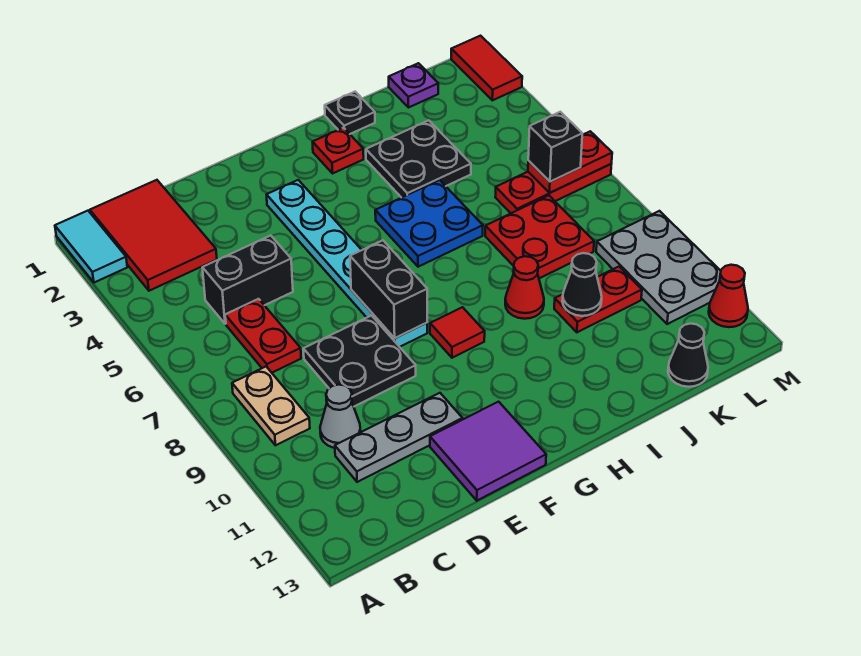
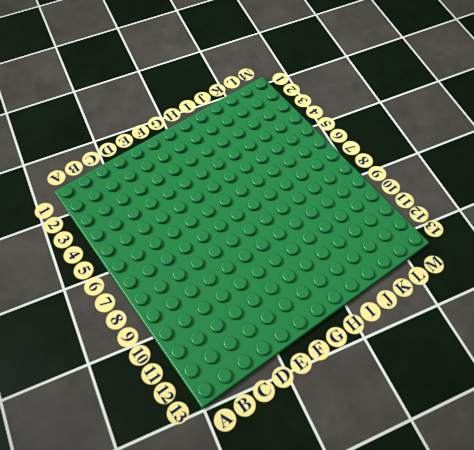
none -> cyan 1x2 tile [55,211,127,283]
none -> red 2x3 tile [90,180,217,291]
none -> tan 1x2 plate [232,367,310,445]

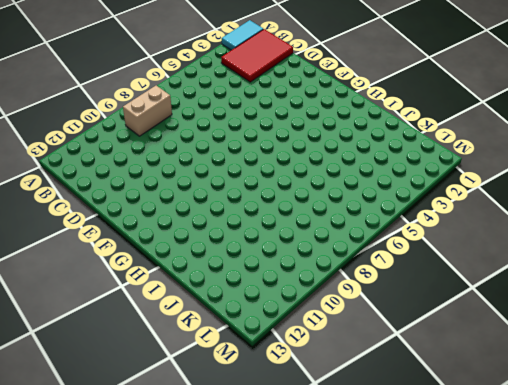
tan 1x2 brick [123,86,172,136] -> tan 1x2 plate [232,367,310,445]
none -> black 1x2 brick [202,236,293,324]
none -> red 1x2 plate [225,299,301,373]
none -> grey 1x1 cone [320,385,361,448]

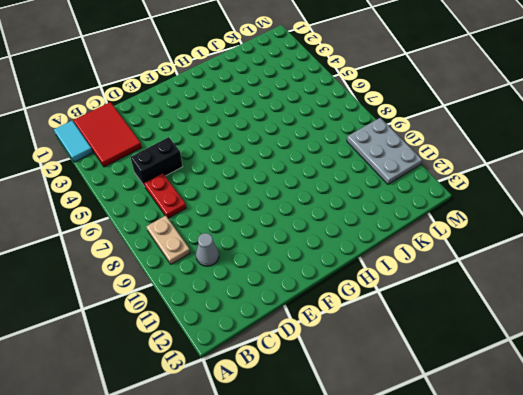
none -> grey 1x3 plate [335,393,463,482]
none -> black 2x2 plate [303,316,416,406]
none -> purple 2x2 tile [430,402,546,501]

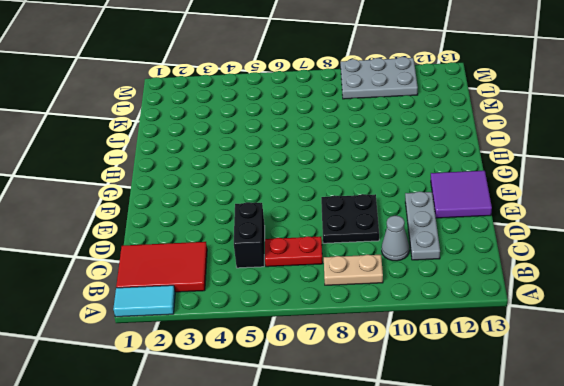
none -> cyan 1x6 plate [267,180,427,347]
none -> red 1x1 tile [430,307,485,358]
none -> red 1x1 plate [313,128,364,173]

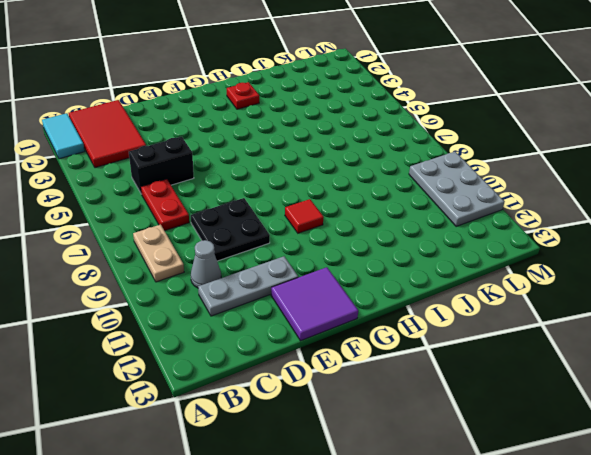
none -> cyan 1x6 plate [267,180,427,347]
none -> blue 2x2 plate [375,180,483,267]
none -> black 1x1 plate [325,92,375,134]

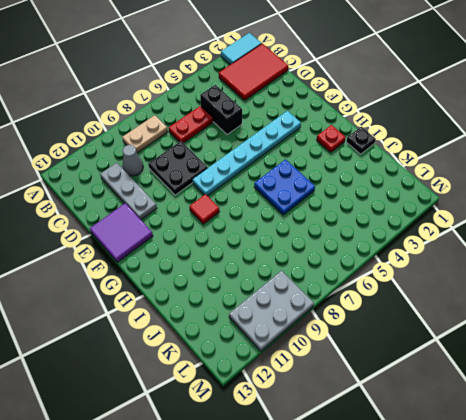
none -> black 2x2 plate [366,120,471,198]
none -> red 1x1 cone [505,256,544,319]
none -> red 2x2 plate [485,196,594,278]

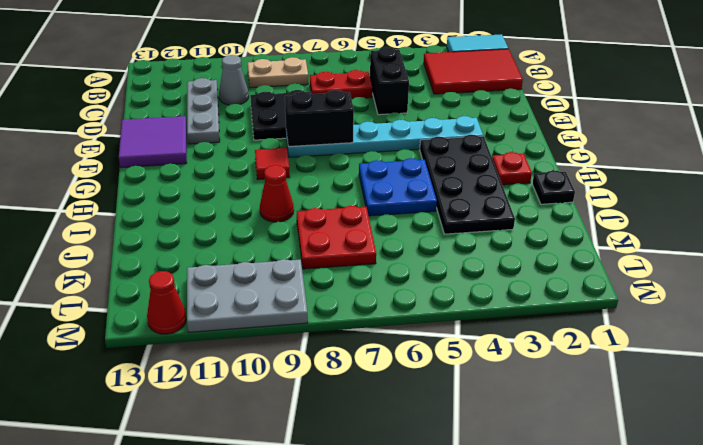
black 2x4 plate [420,135,515,234] -> black 2x2 plate [366,120,471,198]
none -> red 1x2 plate [554,267,642,332]
none -> purple 1x1 plate [389,63,438,108]
none -> red 1x3 plate [495,164,611,213]

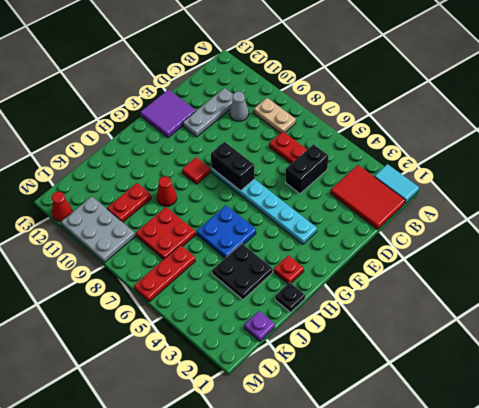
none -> black 2x2 plate [303,316,416,406]
none -> black 1x1 cone [668,324,708,387]
none -> red 1x2 tile [451,36,522,100]

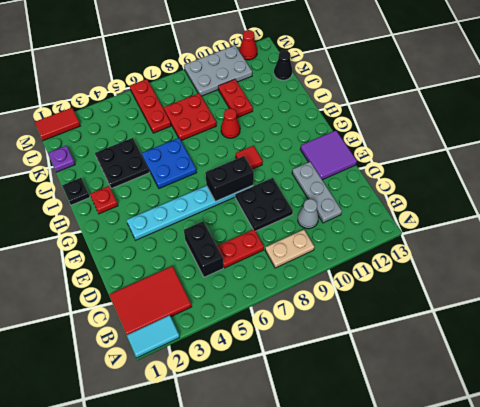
none -> black 1x1 cone [562,253,602,316]
none -> red 1x2 plate [528,131,612,193]
none -> black 1x1 brick [528,112,582,182]

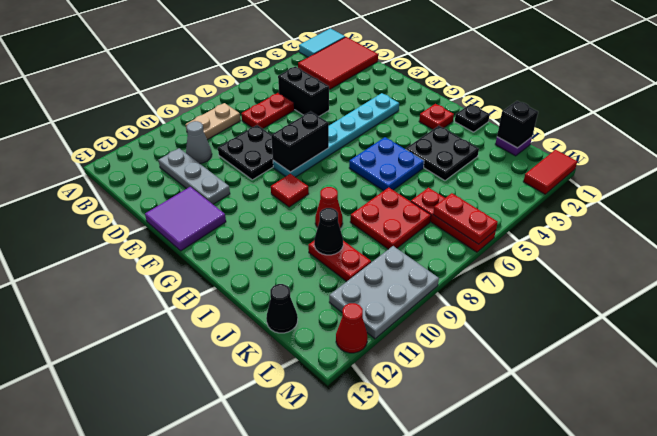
black 1x1 brick [497,101,538,148] -> black 1x1 brick moved to [528,112,582,182]

